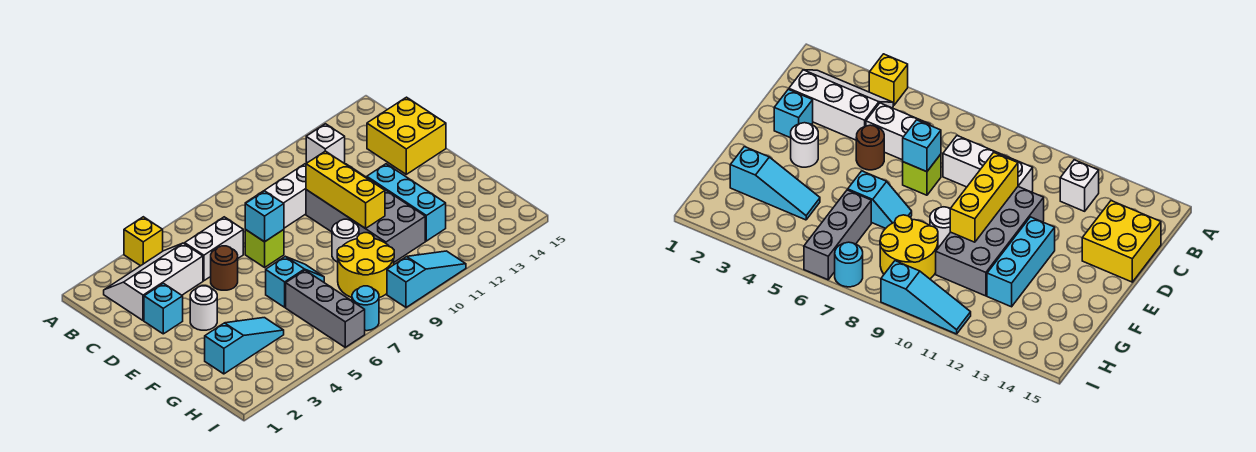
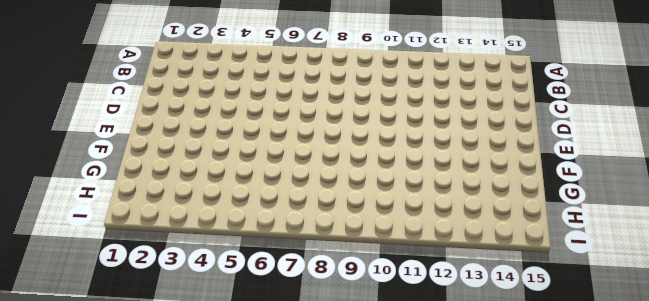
none -> yellow 1x1 brick [124,217,163,266]
none -> white 2x3 slope [104,243,203,321]
none -> white 1x1 brick [306,124,345,163]

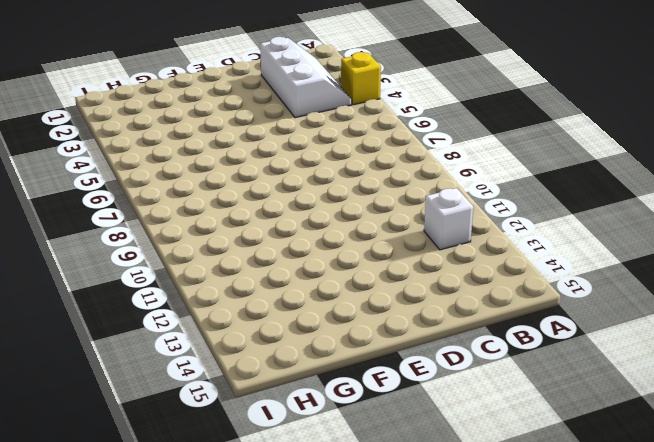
none -> white 1x2 brick [185,217,243,281]
none -> white 1x3 brick [246,164,306,228]
none -> yellow 2x2 brick [367,97,446,174]

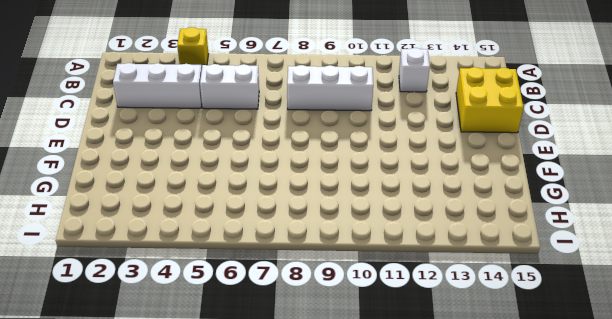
none -> cyan 1x1 brick [144,283,183,334]
none -> brown 1x1 round brick [211,246,238,290]
none -> lime 1x1 brick [245,230,284,267]

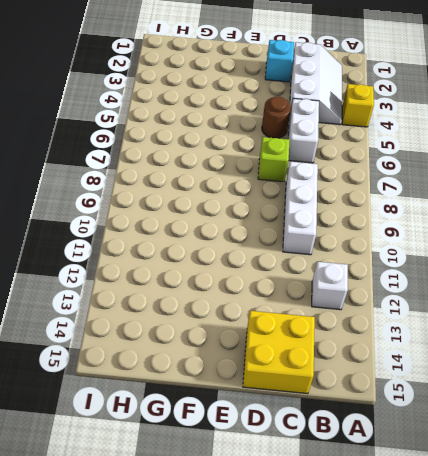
none -> grey 2x4 brick [306,164,425,262]
none -> white 1x1 round brick [190,286,217,330]
none -> cyan 1x3 brick [367,164,446,241]

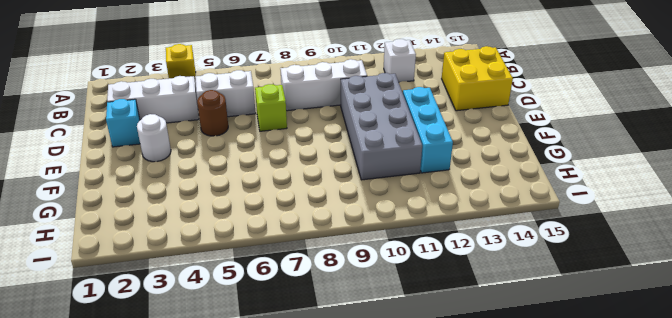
none -> cyan 1x2 slope [266,257,324,307]
none -> white 1x1 round brick [332,219,359,262]
none -> cyan 1x3 slope [205,318,284,374]

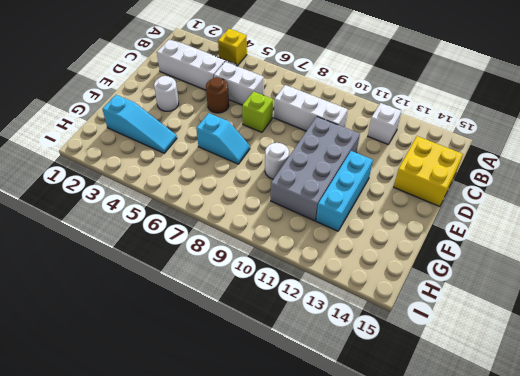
none -> cyan 1x1 brick [144,283,183,334]
none -> grey 1x3 brick [286,270,365,347]
none -> yellow 2x2 round brick [337,233,394,298]

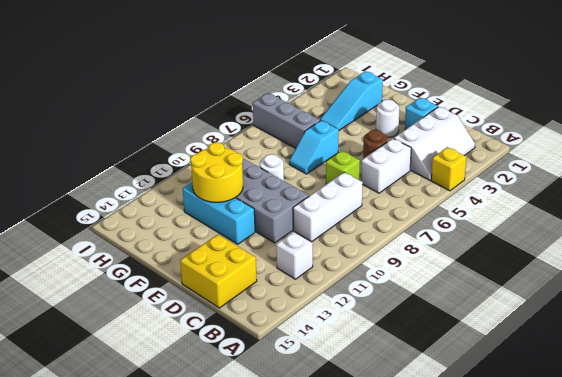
yellow 2x2 round brick [190,142,243,202] -> yellow 2x2 round brick moved to [337,233,394,298]
none -> cyan 1x1 round brick [352,286,379,331]
none -> cyan 1x3 slope [387,251,466,307]
none -> cyan 1x1 brick [245,191,284,242]

